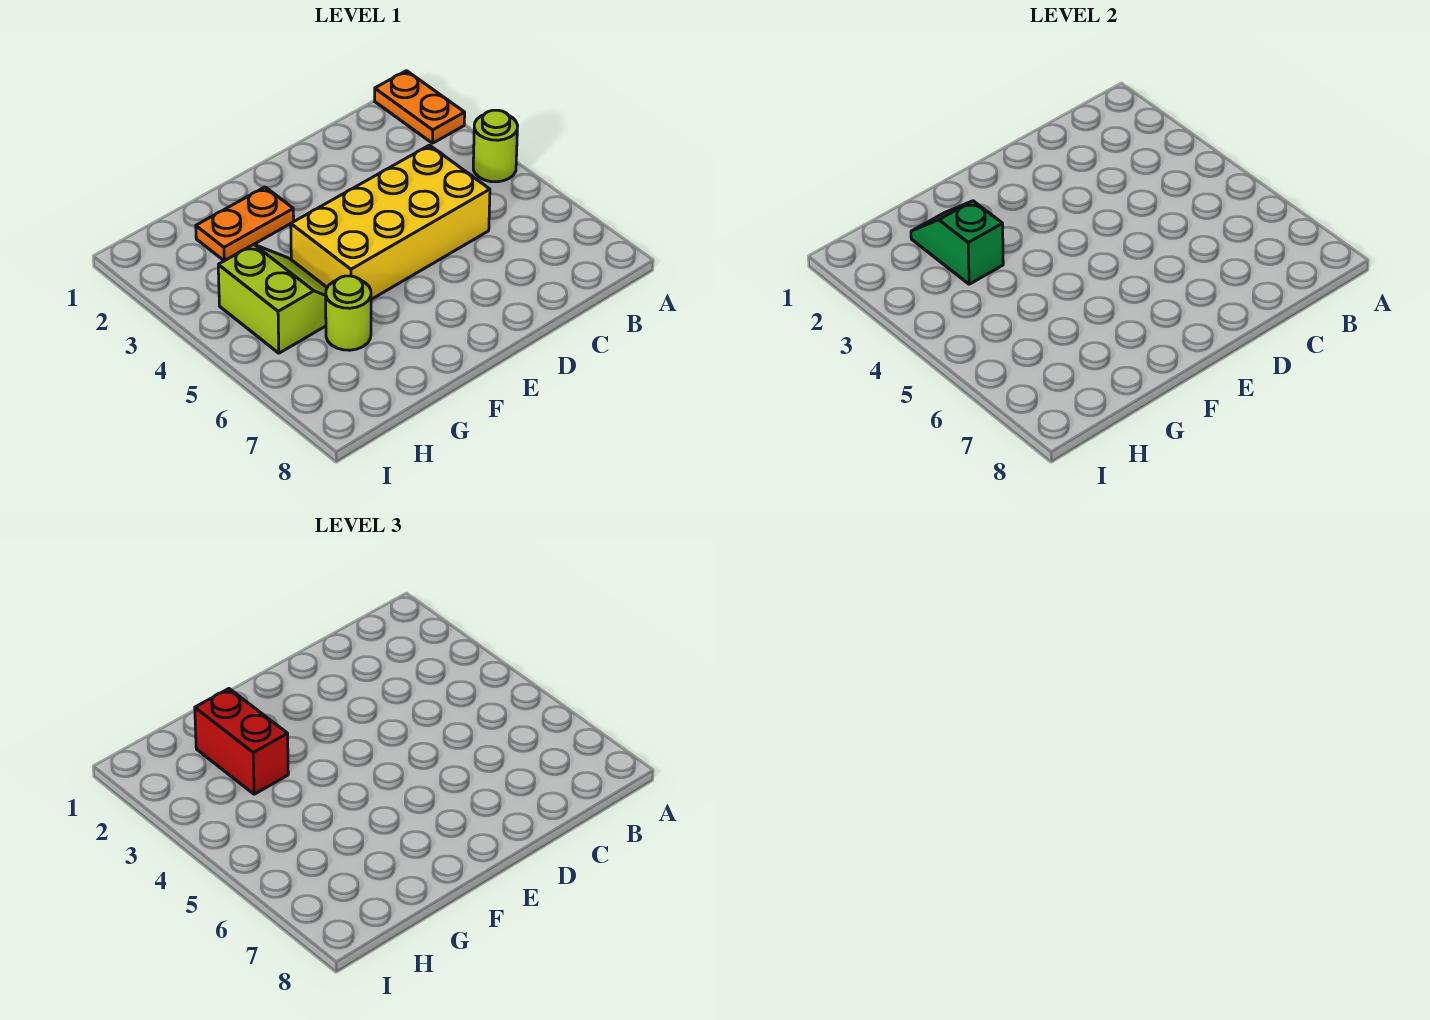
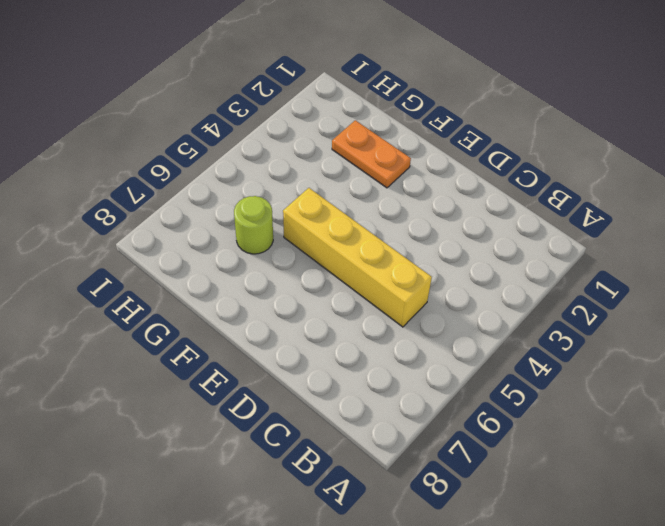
yellow 1x4 brick [283,188,432,327] -> yellow 2x4 brick [291,145,490,299]
none -> orange 1x2 plate [375,71,465,143]
none -> lime 1x1 round brick [473,110,518,182]

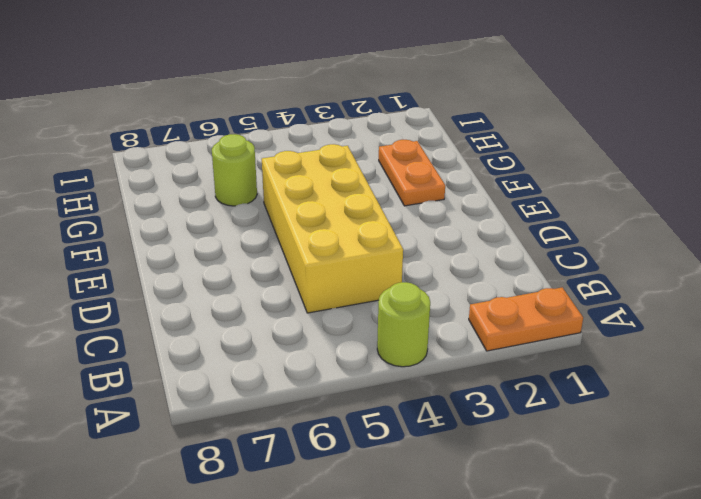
none -> lime 2x2 slope [218,244,327,353]
none -> green 1x2 slope [911,201,1003,284]

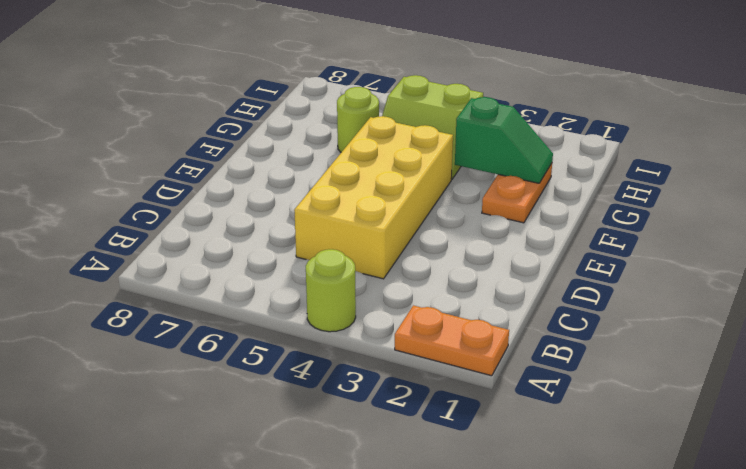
none -> red 1x2 brick [195,689,288,794]

